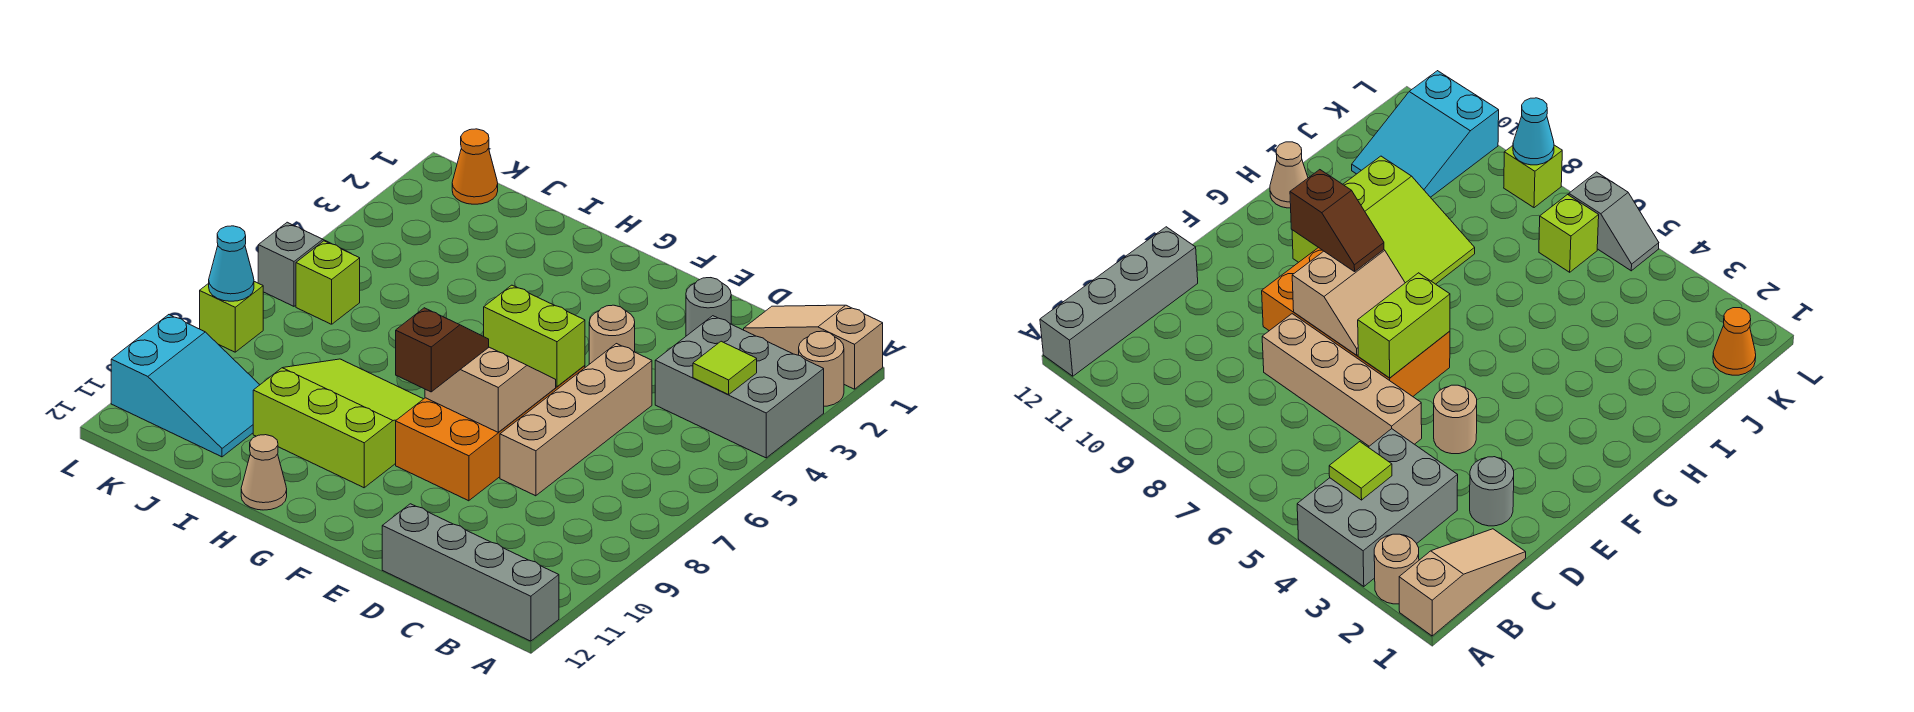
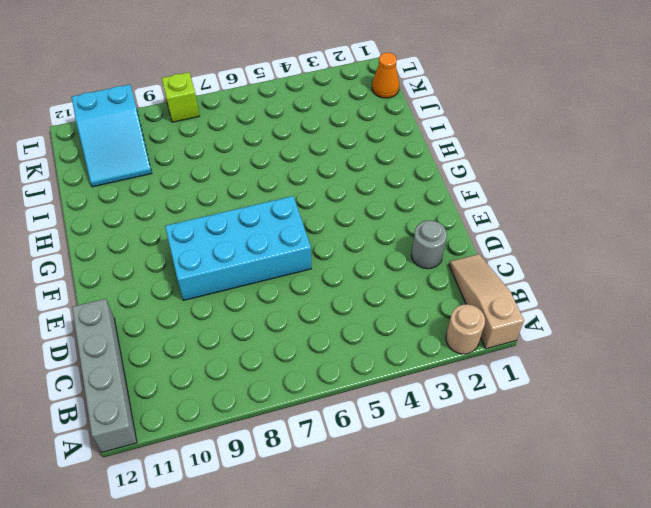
cyan 2x4 brick [165,196,311,301] -> orange 2x4 brick [396,365,585,501]
none -> grey 2x3 brick [655,316,824,458]
none -> tan 1x4 brick [500,344,652,496]
none -> tan 1x1 round brick [589,305,635,364]

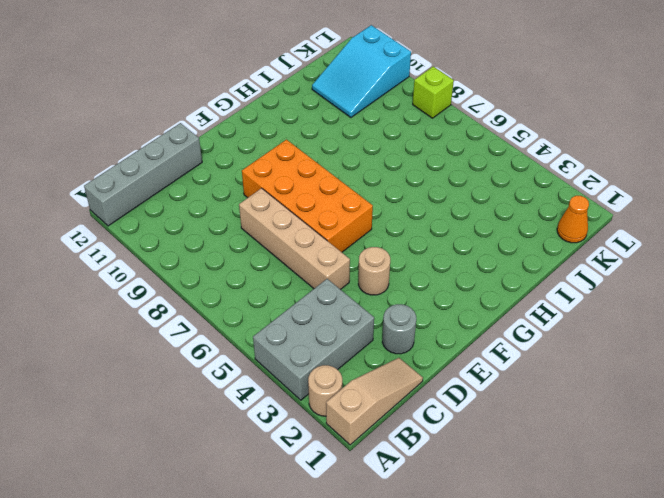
none -> lime 3x3 slope [253,359,423,488]
none -> tan 1x1 cone [241,435,287,510]
none -> lime 1x1 brick [296,241,360,324]

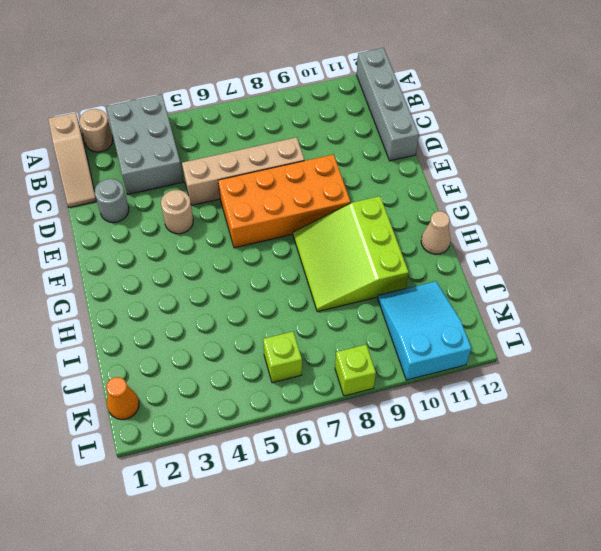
none -> grey 1x2 slope [258,222,347,306]
none -> lime 1x1 tile [693,341,757,395]
none -> lime 1x2 brick [484,285,585,386]

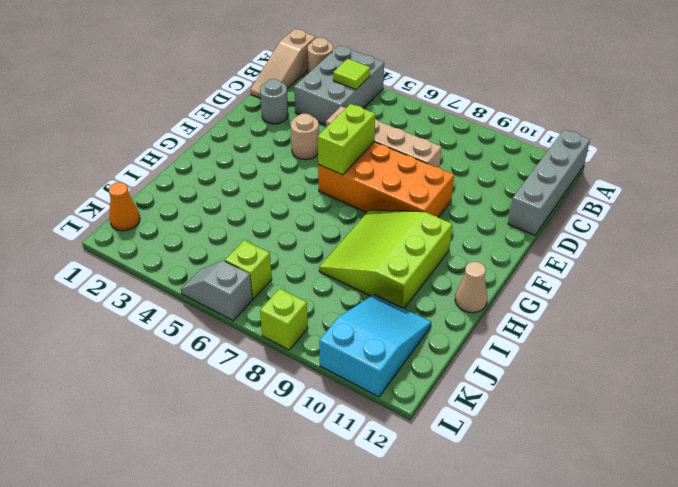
none -> tan 2x2 slope [425,347,556,432]
none -> cyan 1x1 cone [209,226,254,301]
none -> brown 1x2 slope [396,308,489,392]

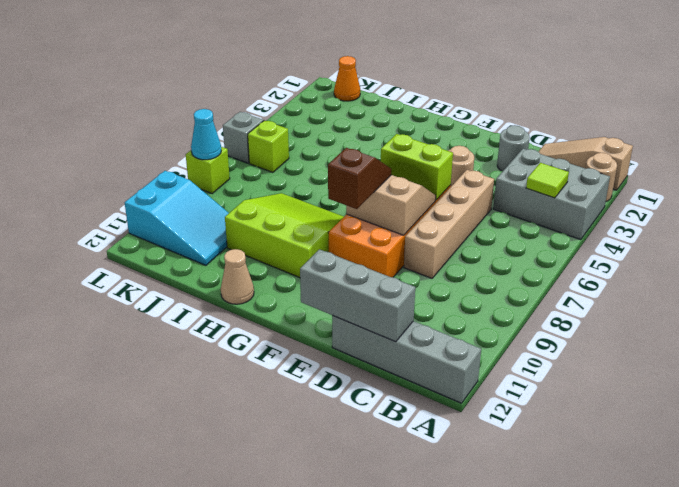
grey 1x3 brick [300,249,415,342] -> none

